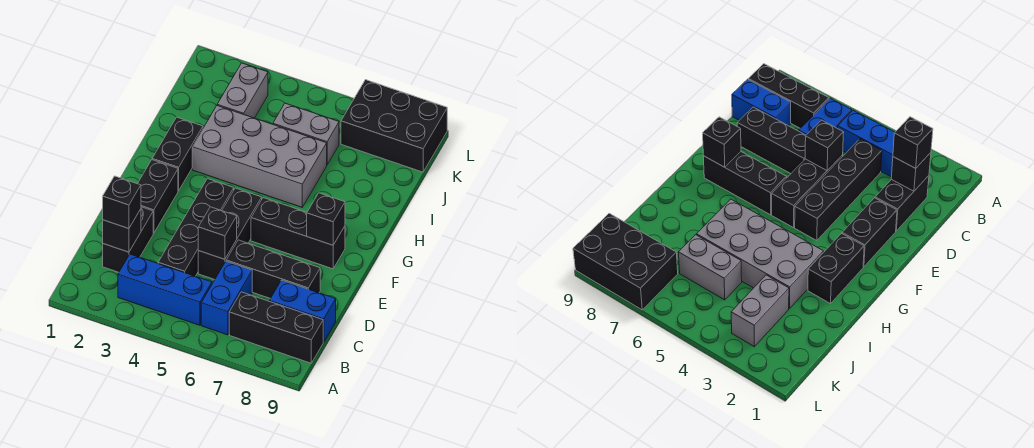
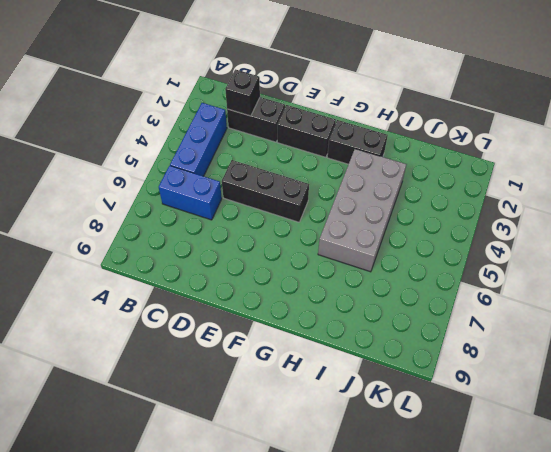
none -> black 1x3 brick [229,292,323,363]
none -> black 1x4 brick [158,179,234,276]
none -> blue 1x2 brick [270,280,336,342]

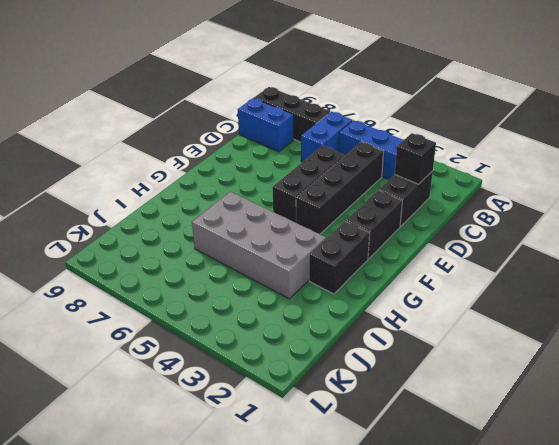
none -> black 1x3 brick [226,240,320,298]
none -> black 1x3 brick [251,198,345,269]
none -> grey 1x2 brick [217,63,268,118]

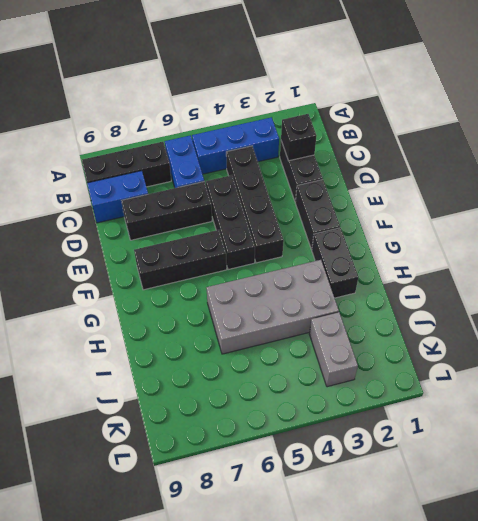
none -> grey 1x2 brick [273,103,339,165]
none -> black 2x3 brick [341,80,447,172]
none -> black 1x1 brick [198,207,237,259]

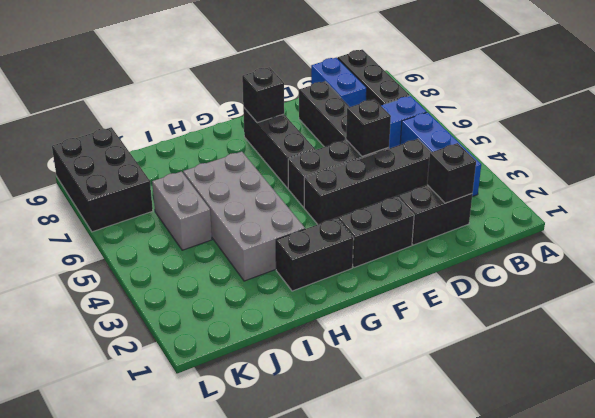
none -> grey 1x2 brick [217,63,268,118]
none -> black 1x1 brick [103,176,141,229]

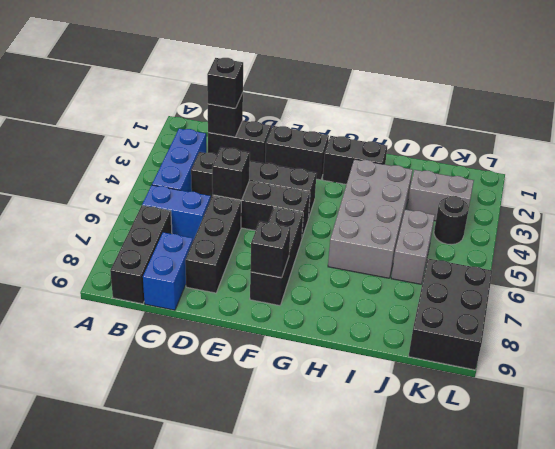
black 1x1 round brick [434,196,469,245] -> none

